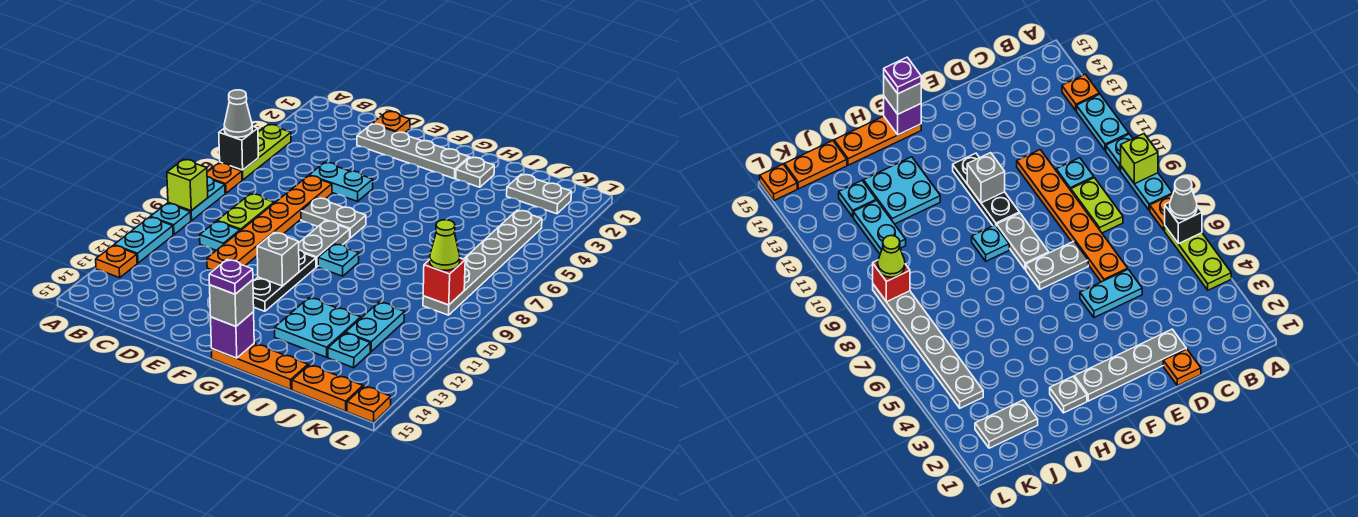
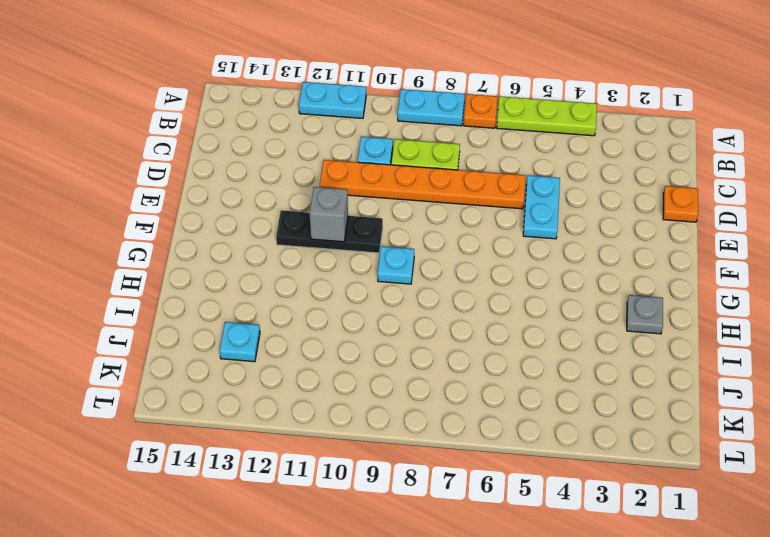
none -> cyan 1x1 plate [151,203,191,235]
none -> orange 1x1 plate [96,245,137,278]
none -> grey 1x4 plate [357,124,469,179]
none -> grey 1x2 plate [301,198,366,238]

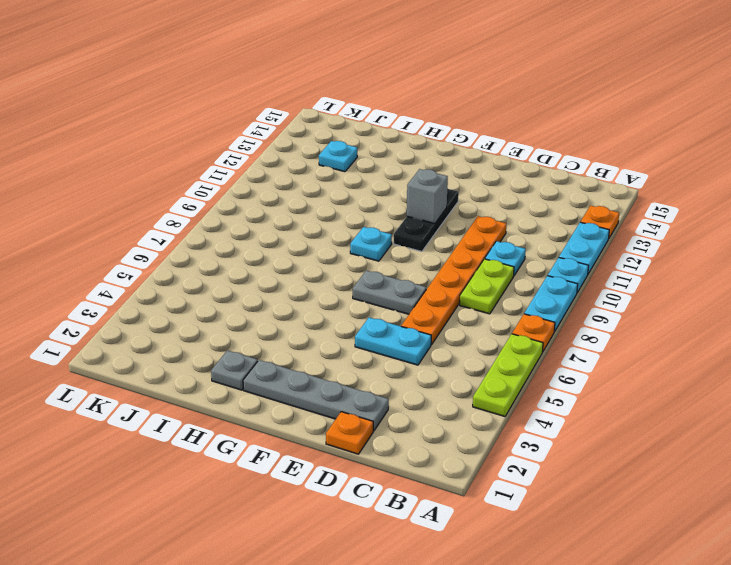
none -> grey 1x2 plate [299,221,350,267]
none -> orange 1x3 plate [212,343,308,390]
none -> cyan 2x2 plate [275,298,361,357]
none -> grey 1x2 plate [507,174,571,214]

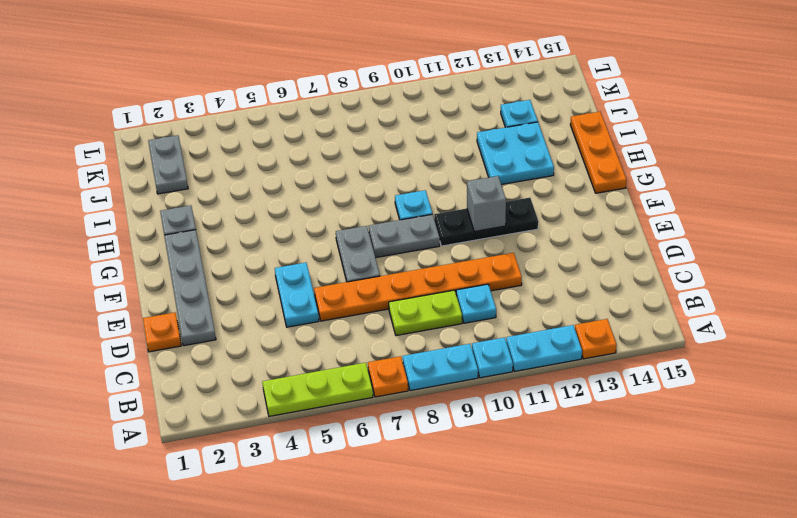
none -> cyan 1x2 plate [346,302,405,352]
none -> orange 1x2 plate [292,365,363,411]
none -> grey 1x6 plate [423,210,542,315]
none -> orange 1x1 plate [347,386,391,422]

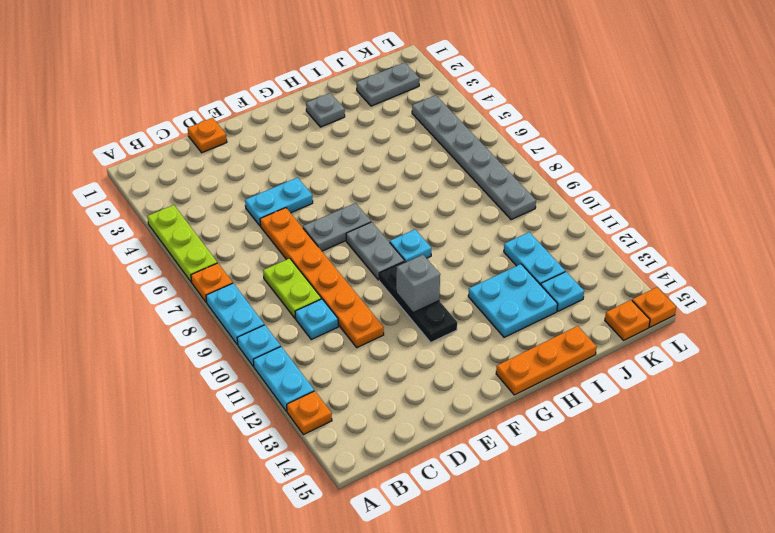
orange 1x1 plate [605,300,650,340] -> orange 1x2 plate [292,365,363,411]
none -> grey 1x4 plate [357,124,469,179]
none -> black 1x1 brick [219,126,258,170]
none -> lime 1x1 brick [167,159,208,211]
none -> purple 1x1 brick [211,312,254,358]

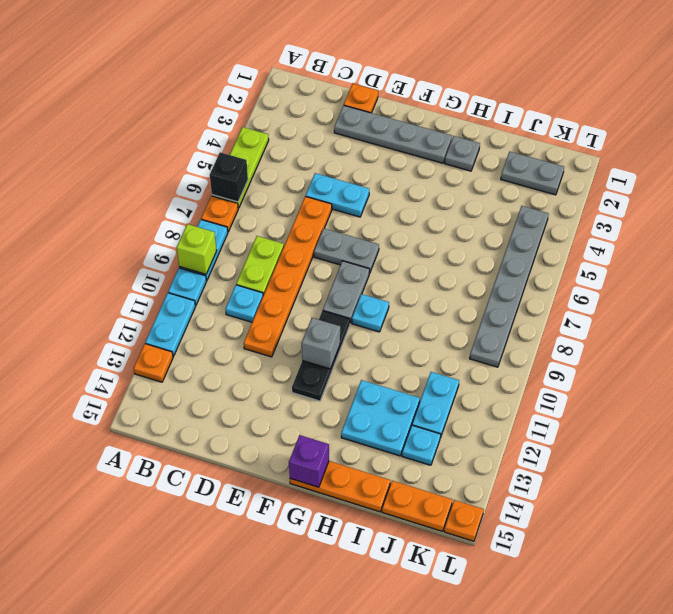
none -> red 1x1 brick [423,258,465,305]
none -> grey 1x1 cone [224,90,252,137]
none -> grey 1x1 brick [210,280,254,326]
none -> lime 1x1 cone [430,220,460,270]

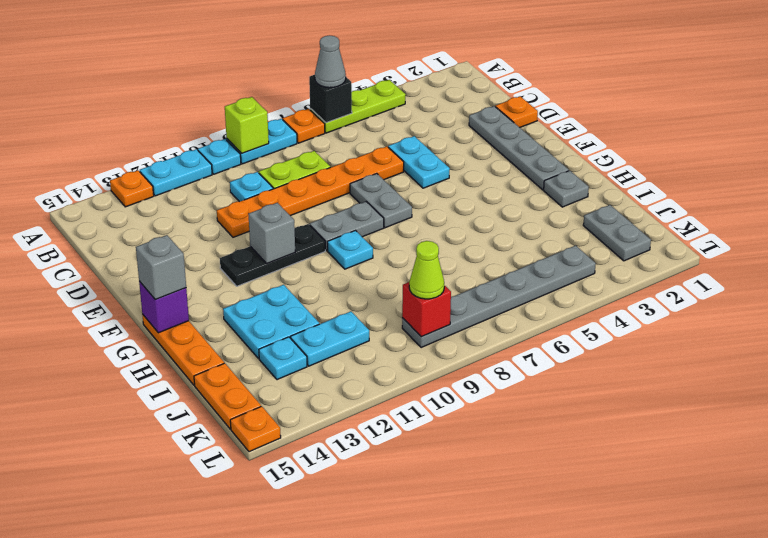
none -> purple 1x1 plate [209,259,253,294]

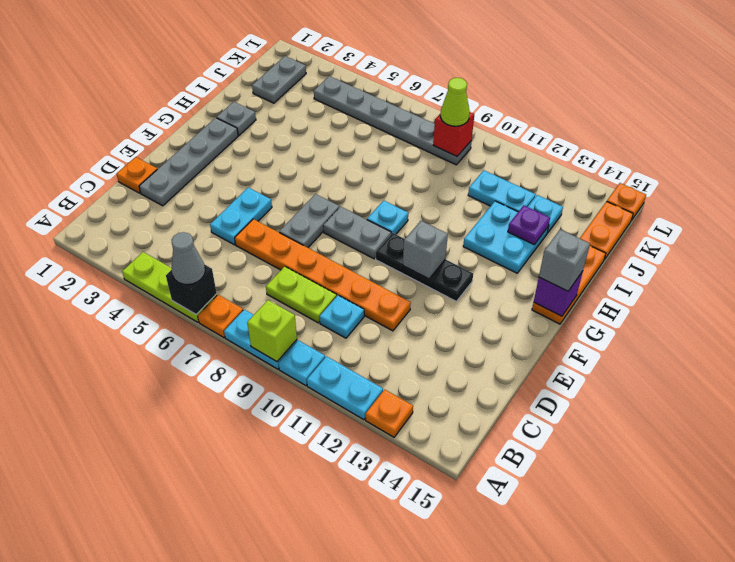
purple 1x1 plate [508,205,550,245] -> purple 1x1 plate moved to [209,259,253,294]

